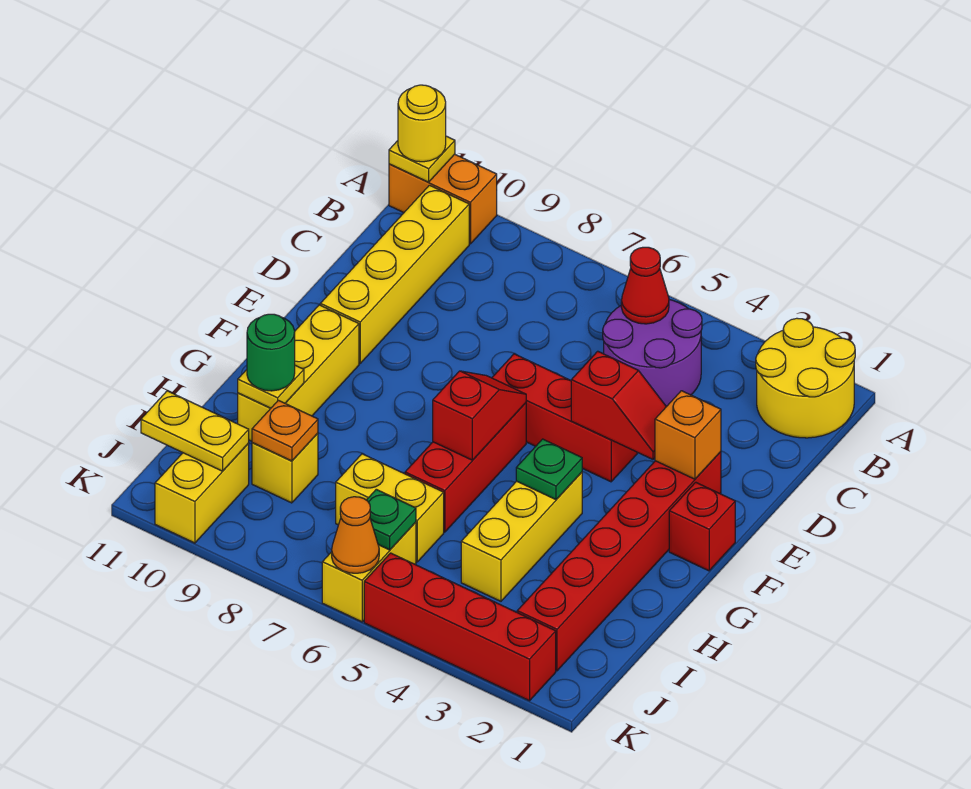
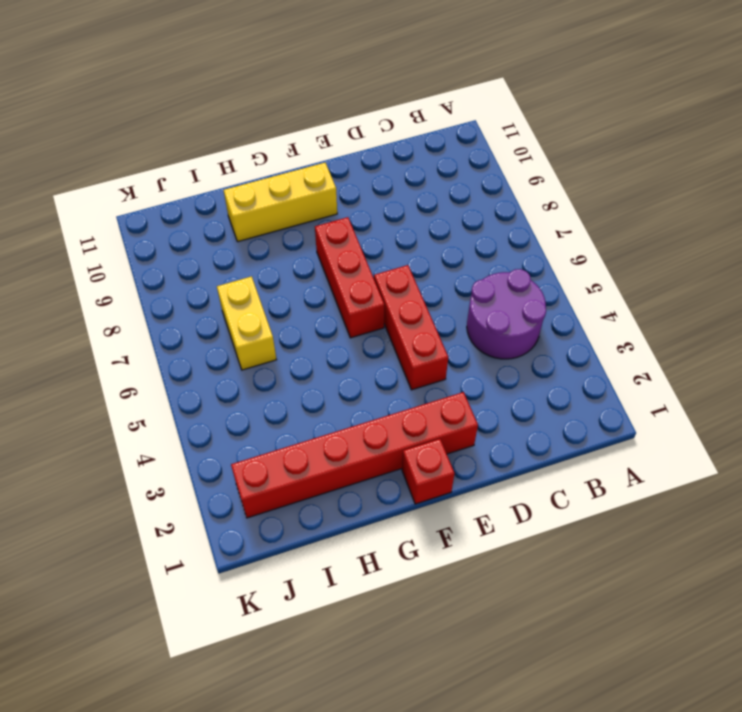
red 1x3 brick [315,217,384,338] -> red 1x3 brick turned to [405,403,526,532]
none -> yellow 2x2 round brick [756,318,855,438]
none -> orange 1x2 brick [389,154,497,244]
none -> yellow 1x4 brick [320,185,469,363]

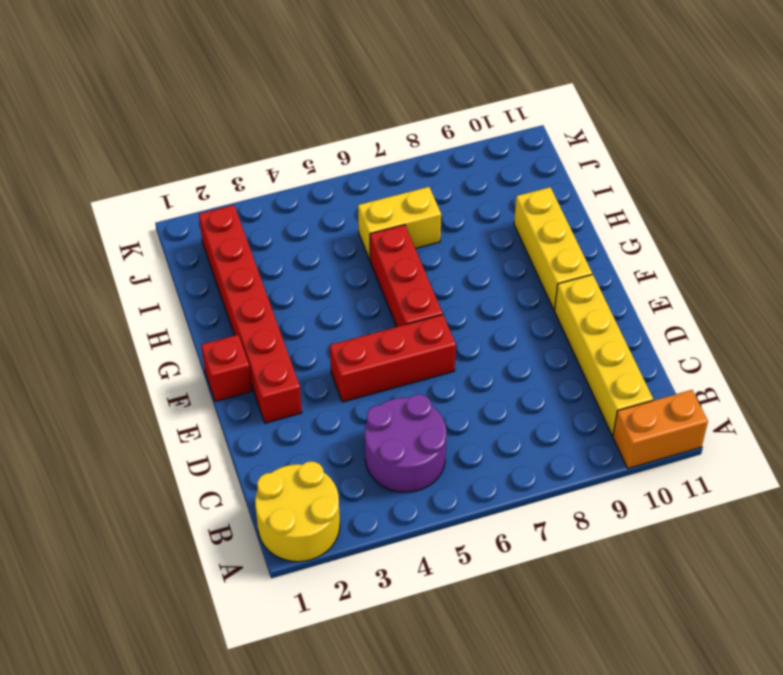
none -> yellow 1x3 brick [461,472,582,601]
none -> yellow 1x1 brick [252,433,318,503]
none -> yellow 1x2 brick [322,522,416,622]

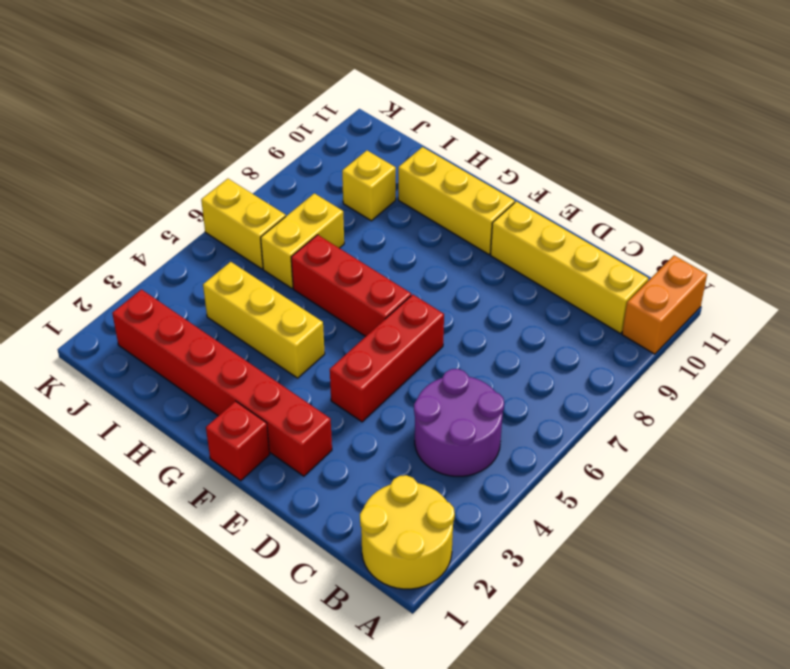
none -> yellow 1x2 brick [155,443,249,543]
none -> red 1x4 brick [364,553,556,701]
none -> yellow 1x1 plate [389,136,455,182]

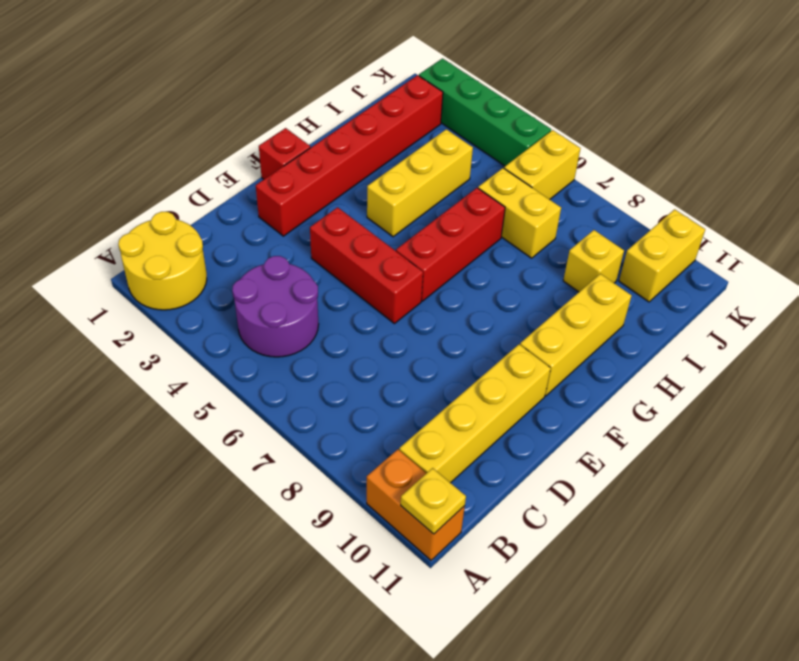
green 1x4 brick [419,59,551,166] -> red 1x4 brick [364,553,556,701]
none -> red 1x1 cone [621,247,669,324]
none -> orange 1x1 brick [655,391,721,479]
none -> red 1x2 slope [571,351,666,459]

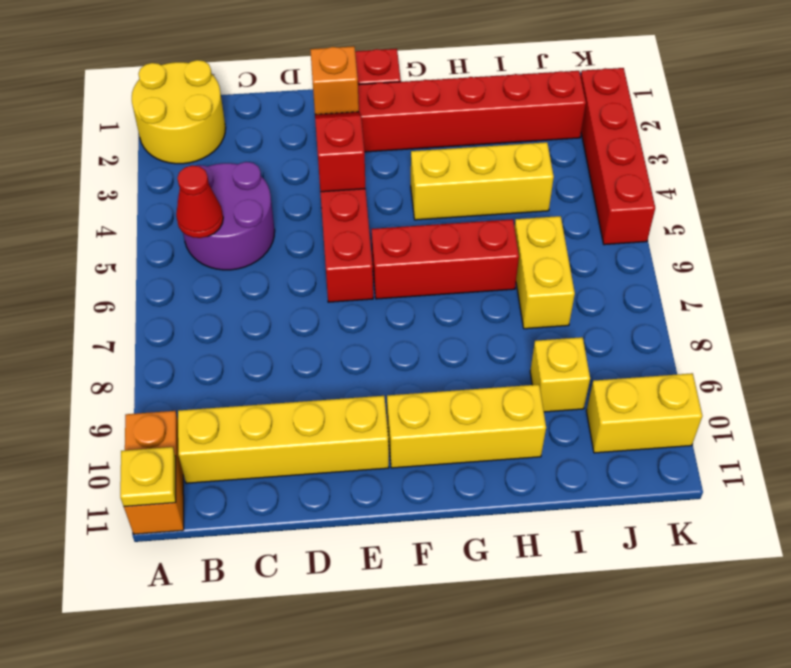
none -> yellow 1x2 brick [322,522,416,622]
none -> red 1x2 slope [433,371,526,460]
none -> green 1x1 plate [516,439,582,500]

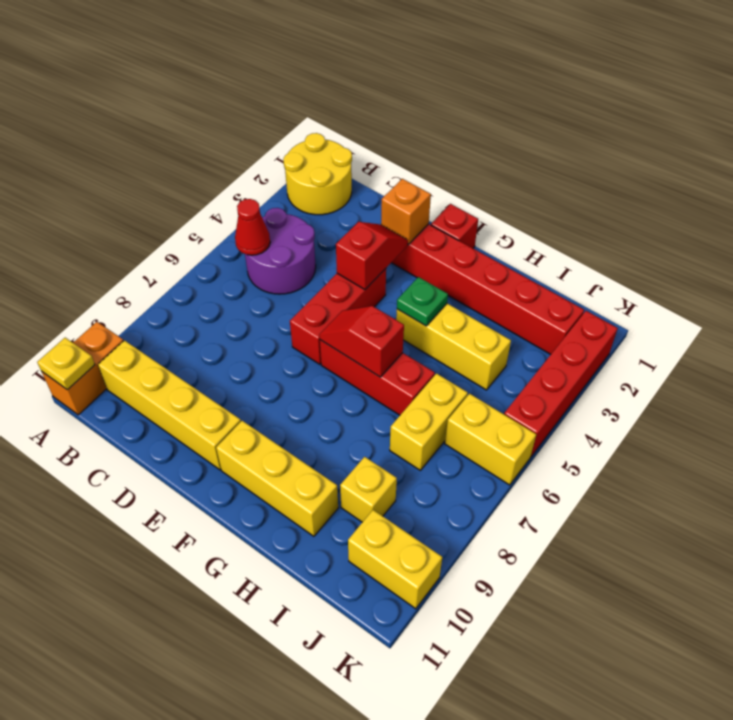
none -> yellow 1x1 plate [238,365,304,408]
none -> orange 1x1 plate [252,400,318,461]
none -> green 1x1 plate [367,489,416,550]

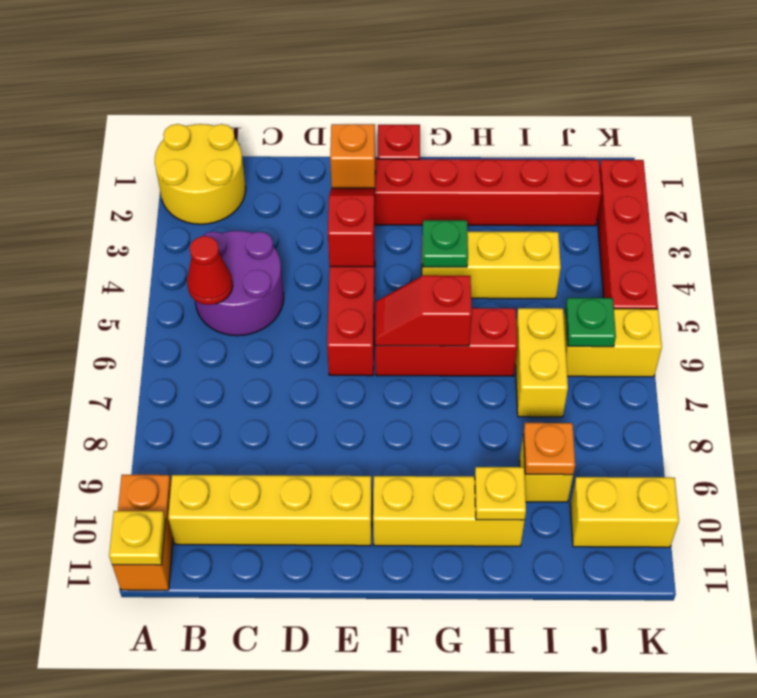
none -> yellow 1x2 plate [141,391,249,471]
none -> orange 1x1 cone [332,497,379,573]
none -> yellow 1x1 round brick [398,85,446,162]

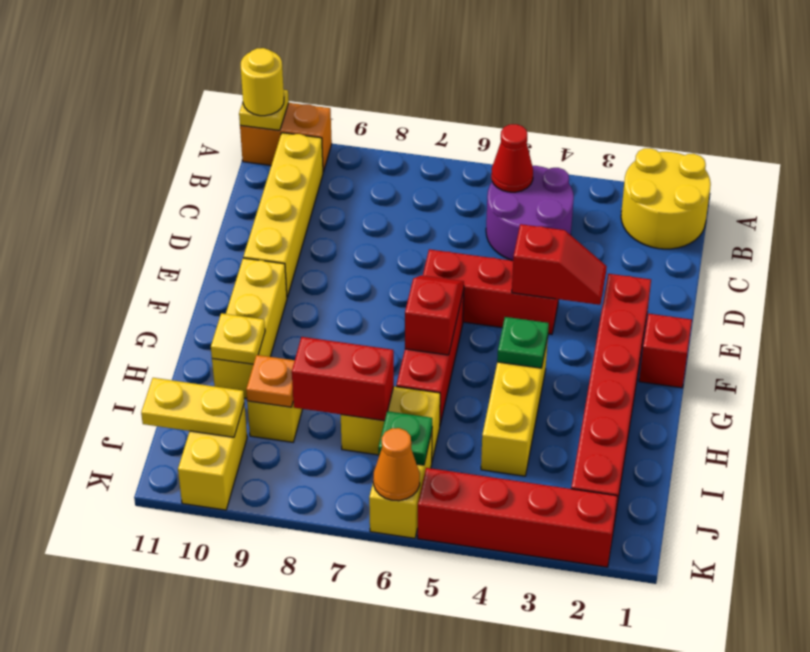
red 1x2 brick [292,337,394,421] -> none
none -> orange 1x1 brick [655,391,721,479]
none -> green 1x1 round brick [247,314,295,391]

